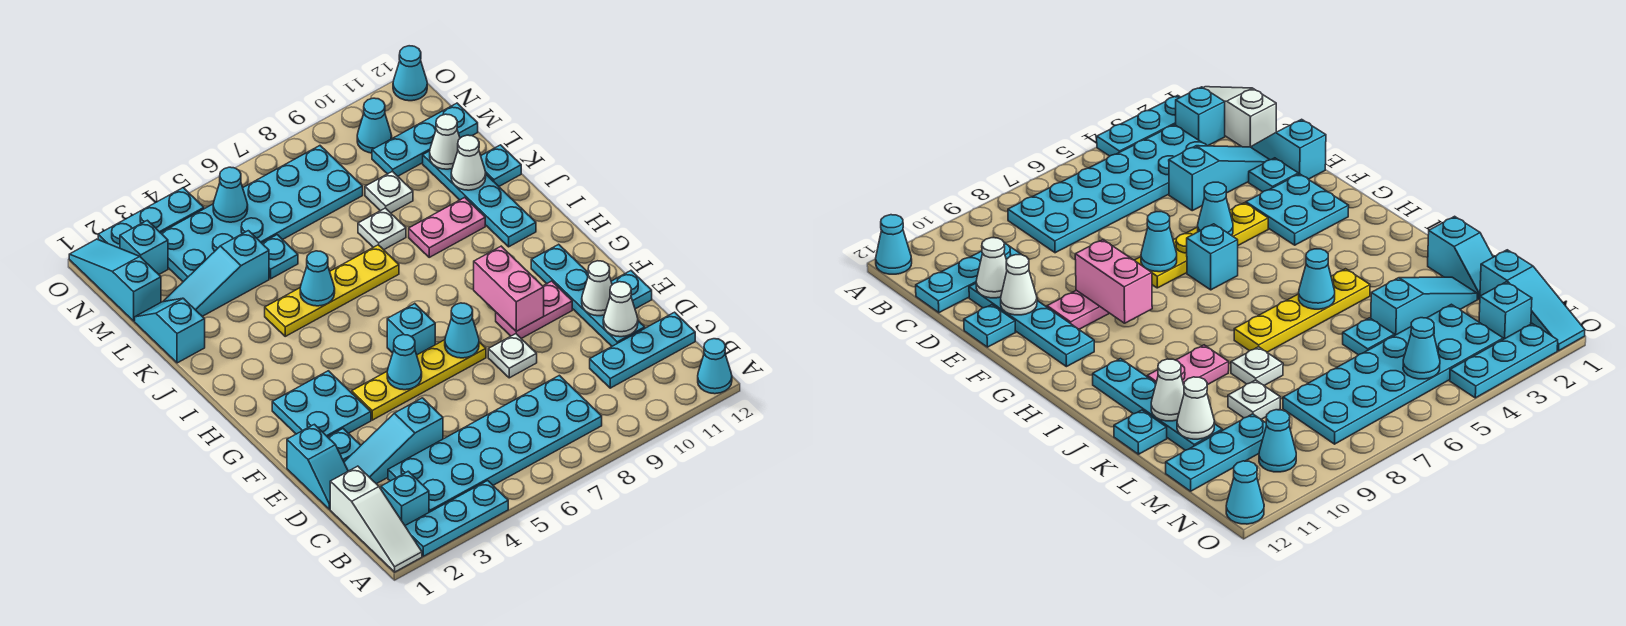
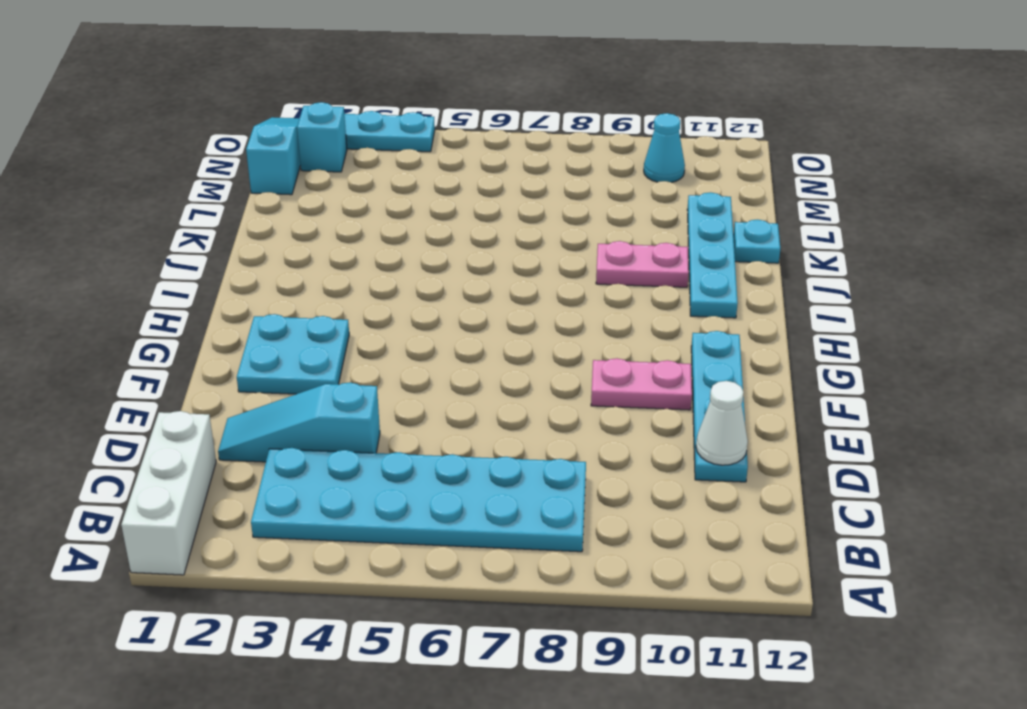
white 1x3 brick [121,411,216,575] -> white 1x3 slope [330,466,422,572]
none -> cyan 1x3 plate [405,481,508,556]
none -> cyan 1x1 cone [698,339,732,394]
none -> cyan 1x1 brick [381,471,429,525]
none -> cyan 1x3 plate [590,312,695,388]

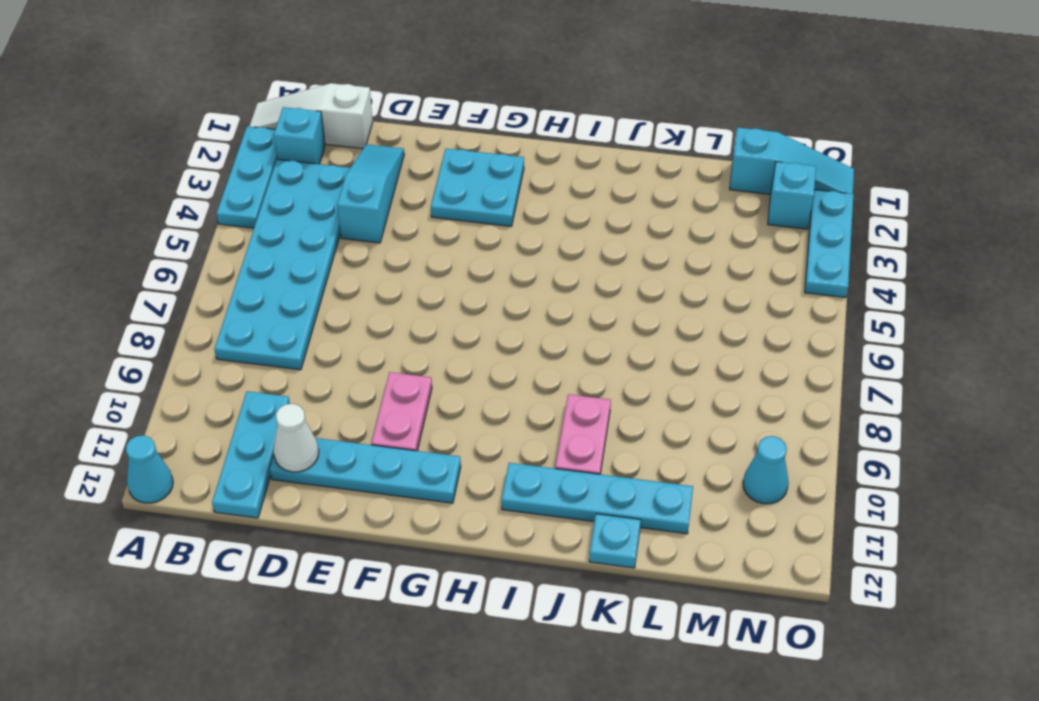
none -> cyan 1x2 slope [287,424,348,509]
none -> cyan 1x1 plate [328,429,361,462]
none -> white 1x1 plate [488,334,537,378]
none -> cyan 1x1 plate [611,271,652,309]

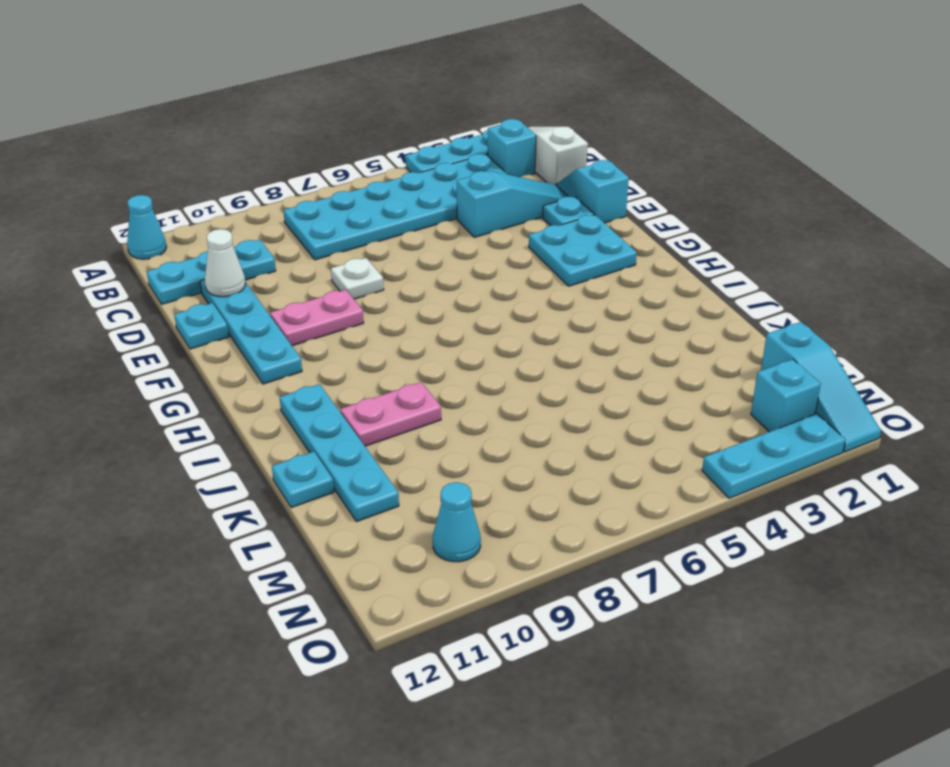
none -> yellow 1x4 plate [352,340,486,420]
none -> cyan 1x1 brick [387,304,435,355]
none -> yellow 1x4 plate [265,245,399,336]
none -> cyan 1x2 slope [135,298,205,363]

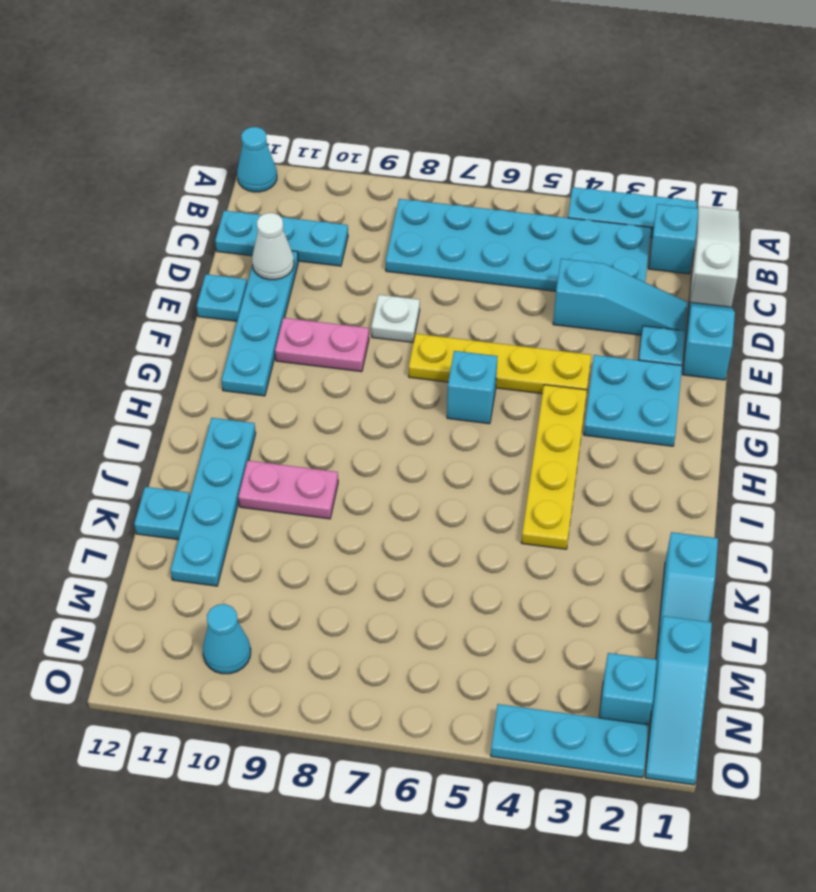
yellow 1x4 plate [521,385,587,549] -> yellow 1x4 plate turned to [265,245,399,336]
none -> white 1x1 plate [358,208,406,250]
none -> cyan 1x3 slope [163,231,269,316]
none -> cyan 1x1 plate [262,235,298,279]
none -> white 1x1 plate [365,171,413,213]

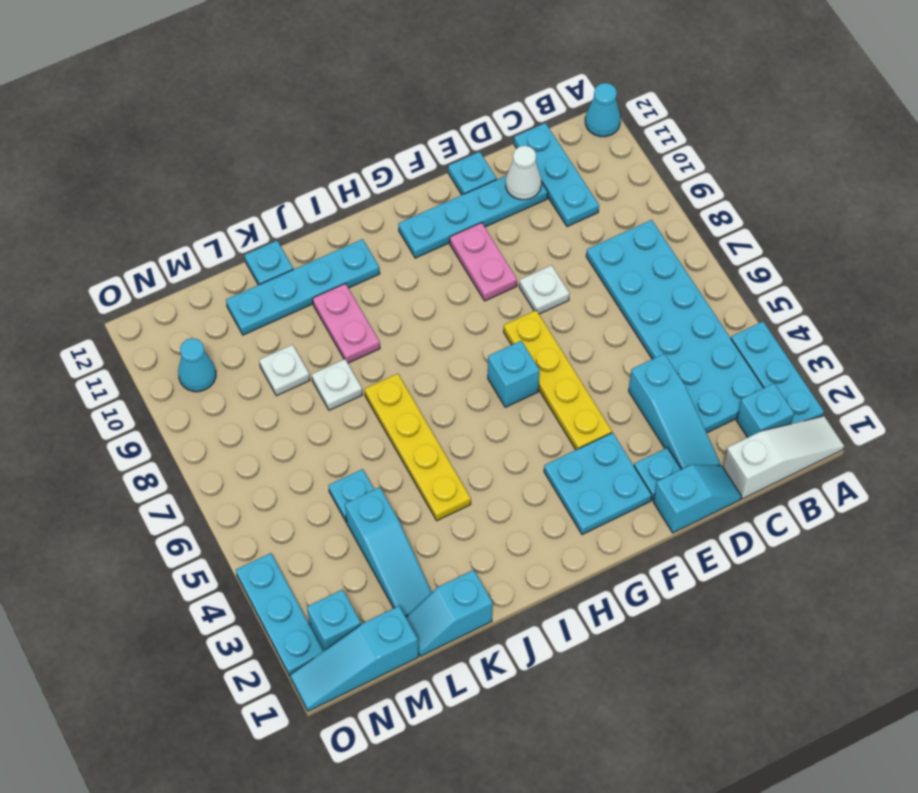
none -> cyan 2x6 plate [161,146,363,282]
none -> cyan 1x3 plate [372,103,478,176]
none -> cyan 1x1 cone [393,46,427,101]
none -> white 1x1 cone [582,261,612,316]

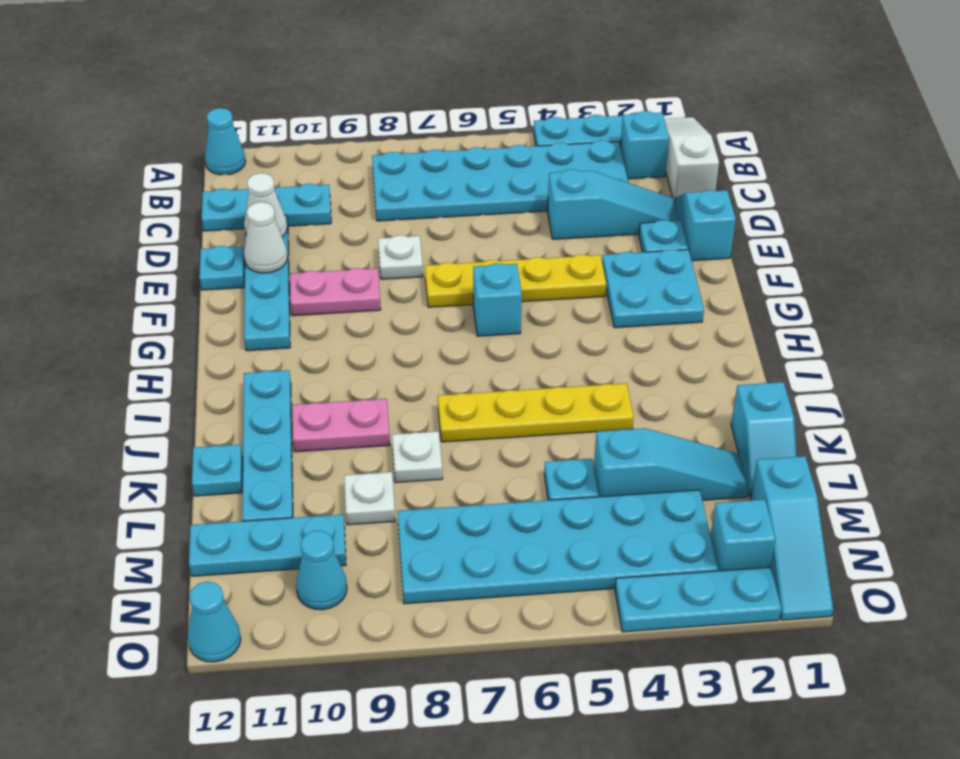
none -> cyan 1x1 cone [387,335,422,390]
none -> cyan 1x1 cone [445,303,479,358]
none -> pink 1x2 brick [474,246,544,331]
none -> cyan 1x1 cone [300,251,335,306]

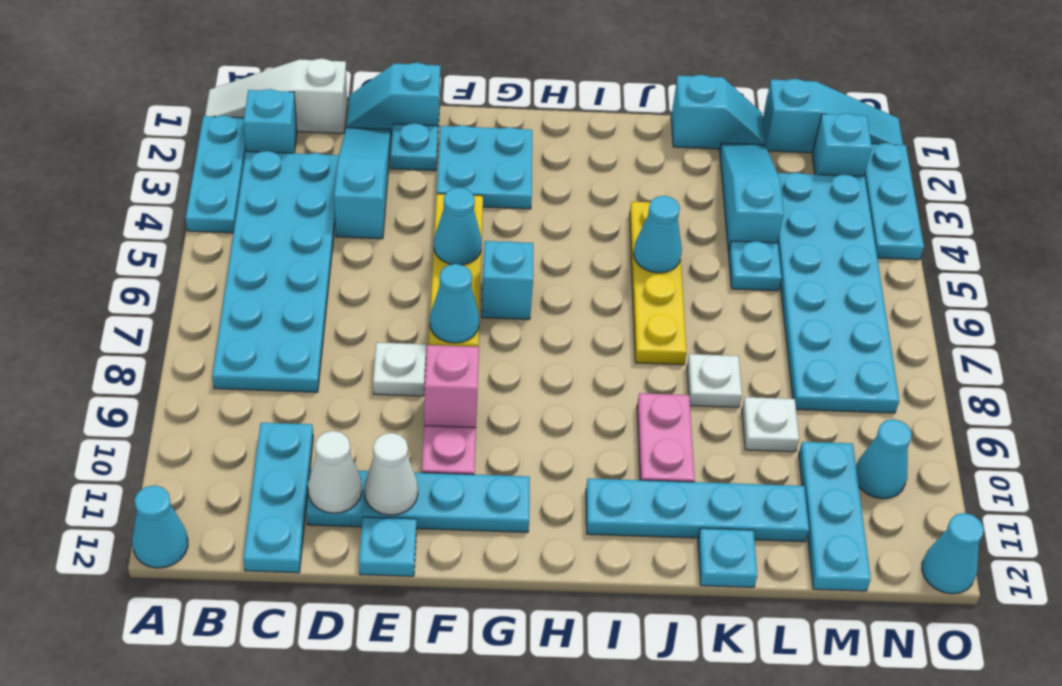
pink 1x1 brick [424,345,479,428] -> pink 1x2 brick [474,246,544,331]
none -> white 1x1 cone [451,135,486,190]
none -> white 1x1 cone [430,114,460,169]
none -> cyan 1x1 cone [213,167,248,222]

